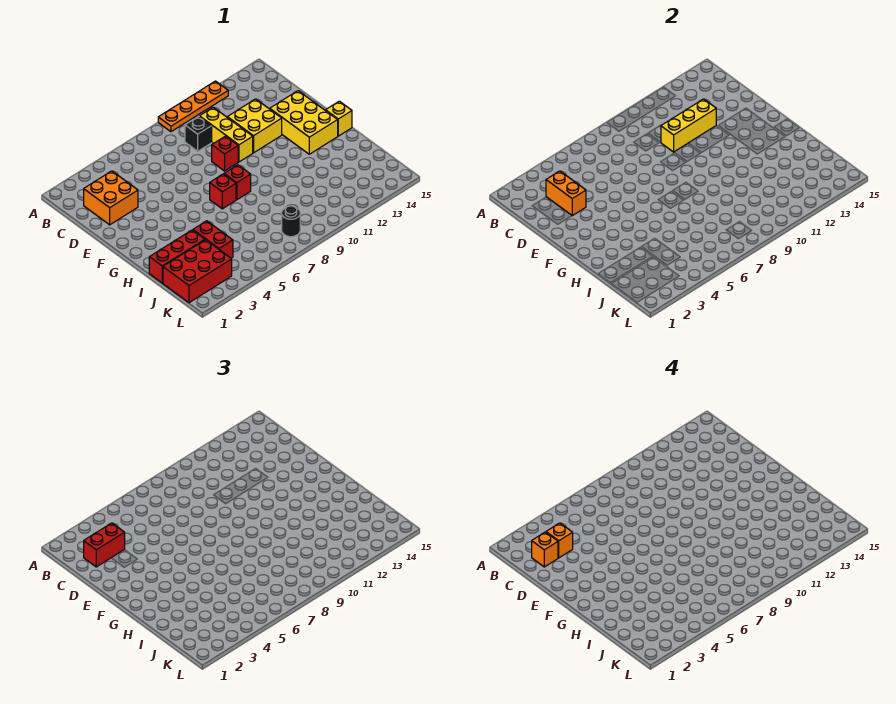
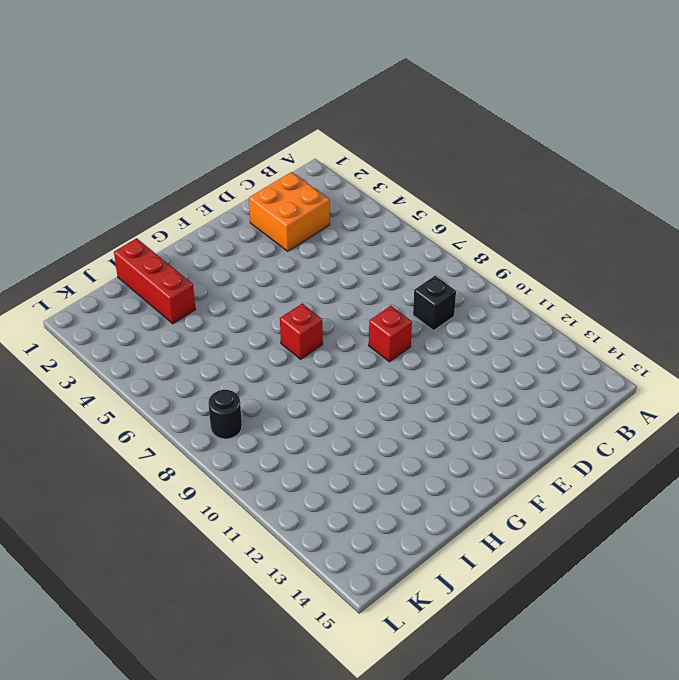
none -> orange 1x4 plate [158,81,228,132]
none -> yellow 1x3 brick [199,107,253,162]
none -> yellow 2x2 brick [227,99,282,153]

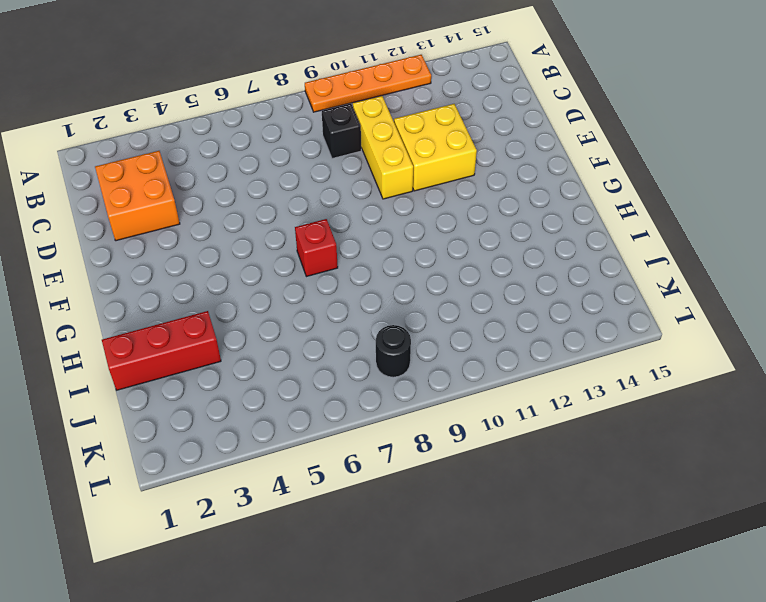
none -> red 1x1 brick [212,136,238,171]
none -> yellow 2x3 brick [270,91,338,154]
none -> red 1x1 brick [224,165,251,200]

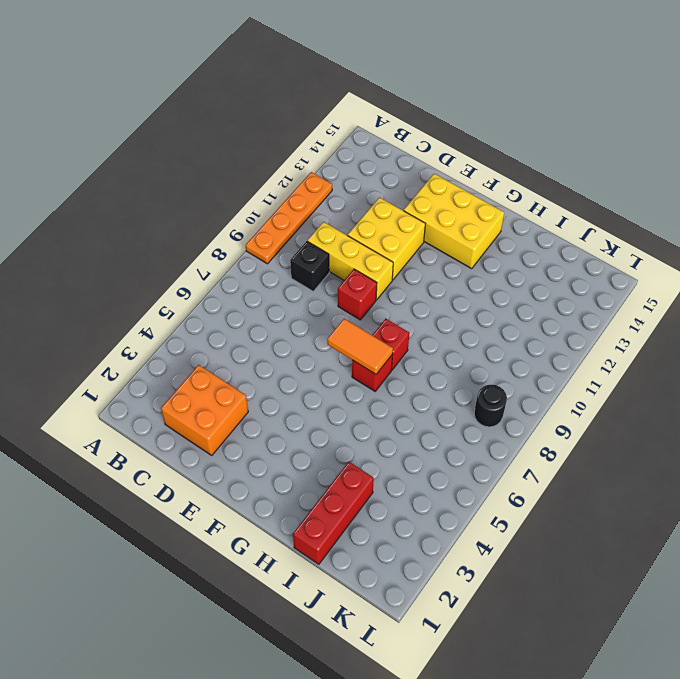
orange 1x2 tile [327,319,393,374] -> none
none -> yellow 1x1 brick [326,101,352,136]
none -> red 1x2 brick [193,221,233,258]
none -> red 2x3 brick [163,240,232,303]

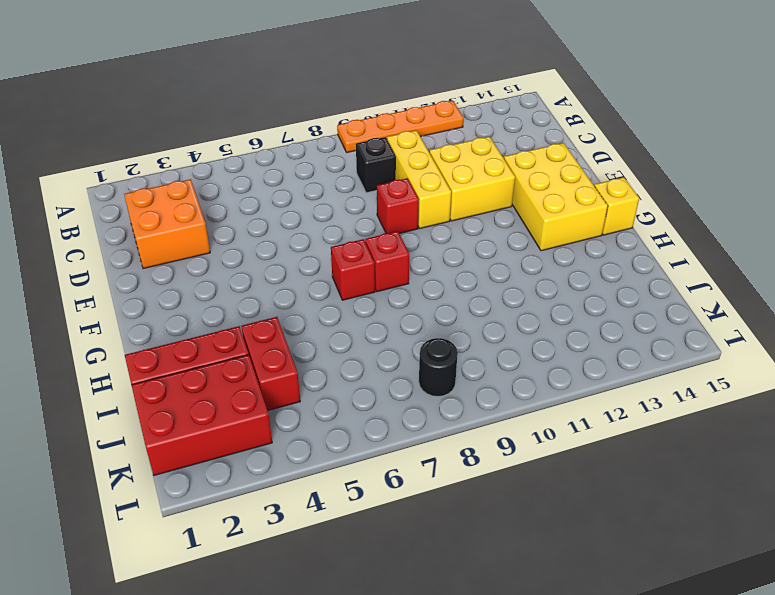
none -> orange 1x2 brick [546,171,586,216]
none -> yellow 1x3 brick [661,99,716,152]
none -> red 1x2 brick [84,523,125,567]

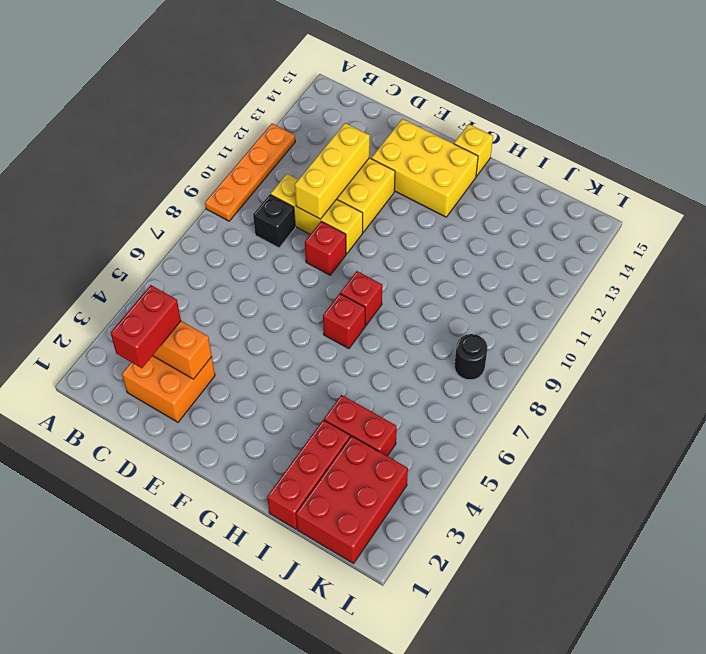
none -> orange 1x1 brick [532,532,558,567]
none -> orange 1x1 brick [546,523,573,558]

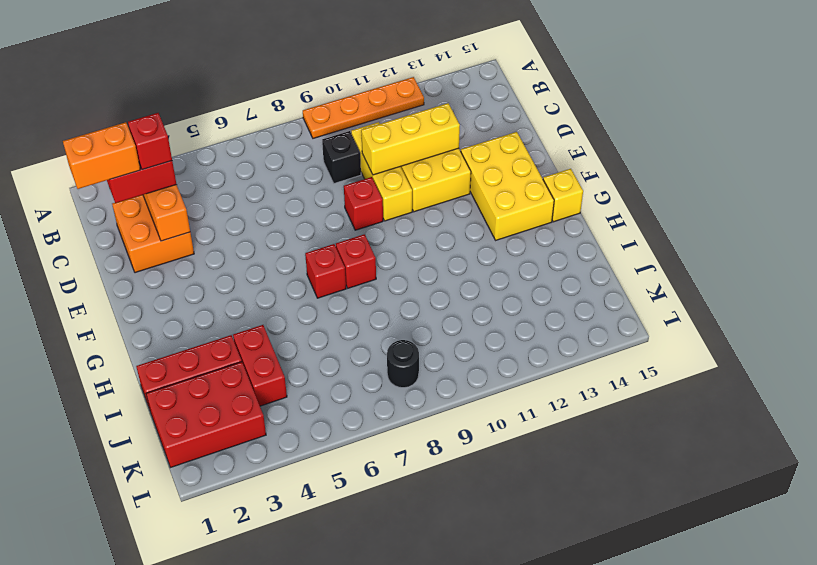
orange 1x2 brick [63,122,140,189] -> orange 1x1 brick [532,532,558,567]
red 1x1 brick [128,113,172,170] -> orange 1x1 brick [546,523,573,558]

